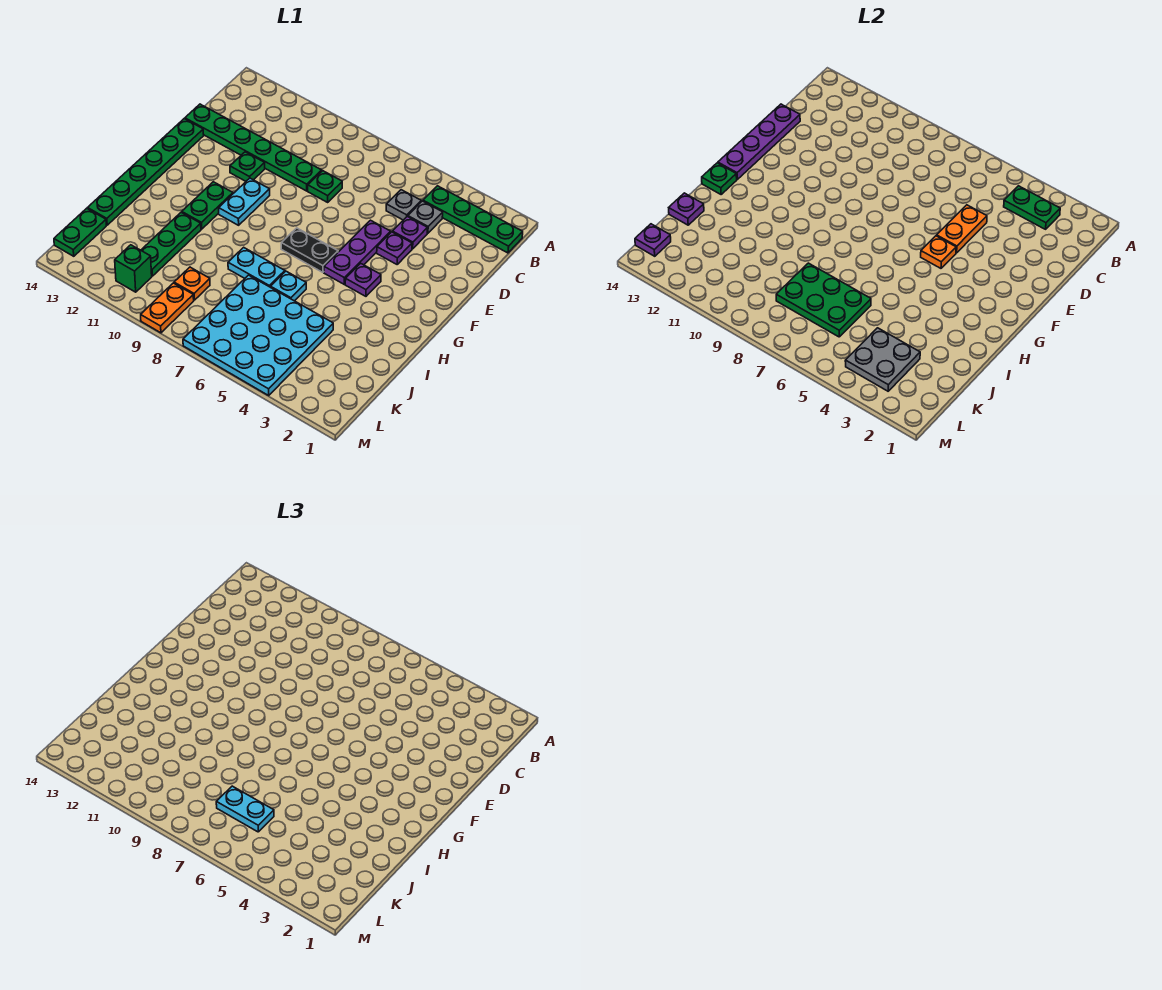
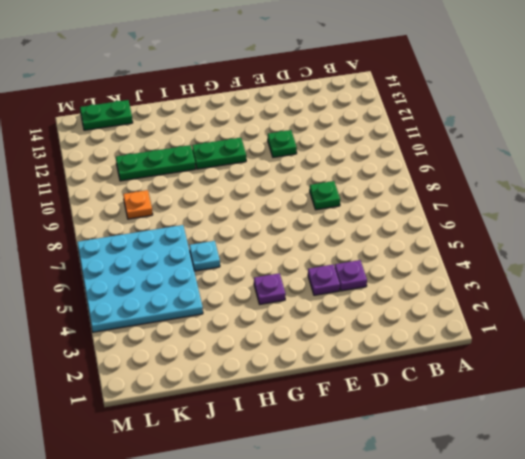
none -> green 1x4 plate [423,186,523,253]
none -> grey 1x1 plate [408,201,443,233]
none -> grey 1x1 plate [386,190,421,220]
none -> green 1x6 plate [185,104,322,191]

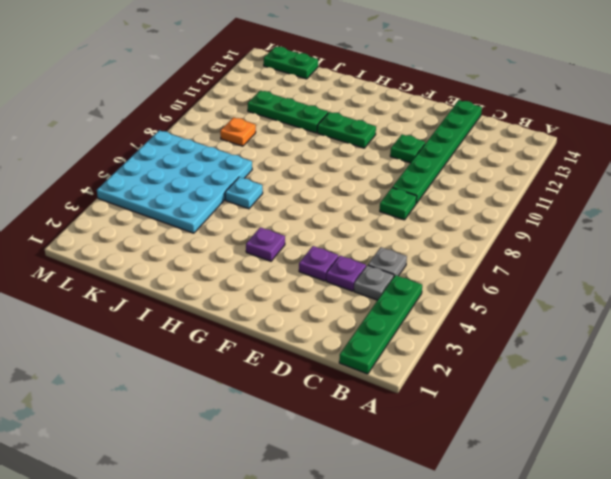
none -> purple 1x3 plate [324,220,391,284]
none -> green 1x6 plate [88,119,204,225]
none -> cyan 1x2 plate [219,178,270,225]
none -> black 1x2 plate [281,228,338,272]

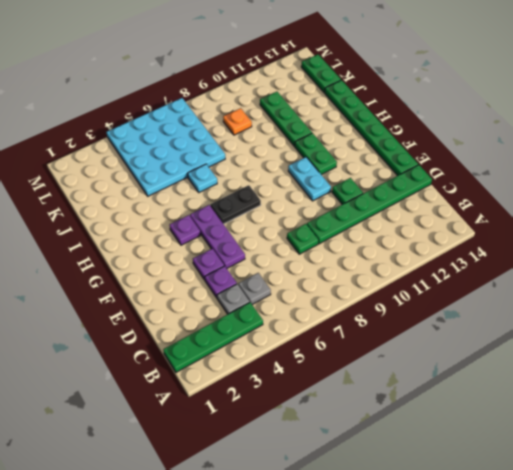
none -> cyan 1x2 plate [228,247,285,287]
none -> orange 1x2 plate [141,283,194,333]
none -> green 1x1 brick [115,245,152,292]
none -> green 1x2 plate [1004,186,1060,229]

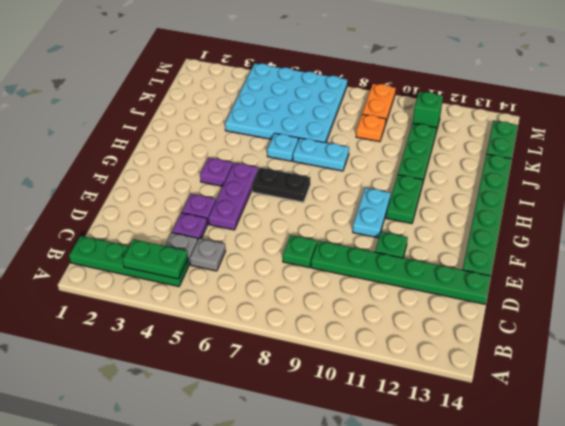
none -> orange 1x2 plate [937,205,987,253]
none -> purple 1x4 plate [718,104,800,179]
none -> orange 1x1 plate [921,236,956,268]
none -> green 1x1 plate [702,163,737,195]

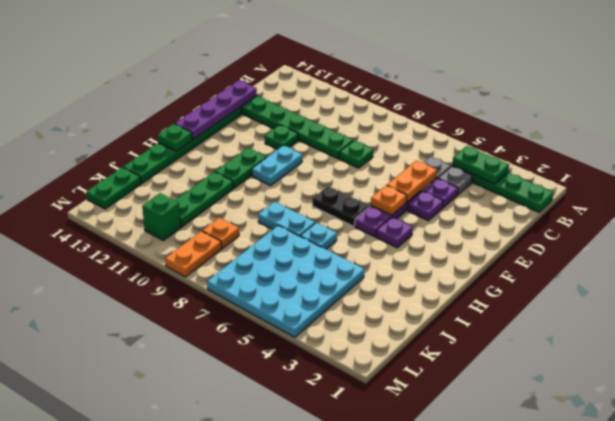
none -> green 2x3 plate [776,263,871,337]
none -> purple 1x1 plate [669,193,704,225]
none -> grey 2x2 plate [845,328,920,391]
none -> purple 1x1 plate [635,224,671,256]

